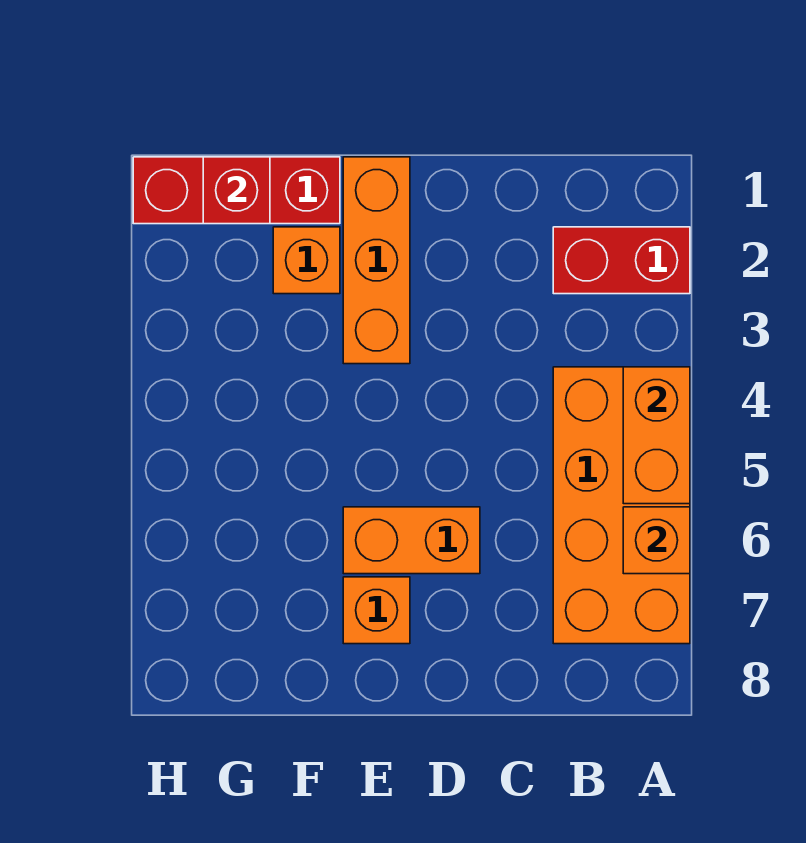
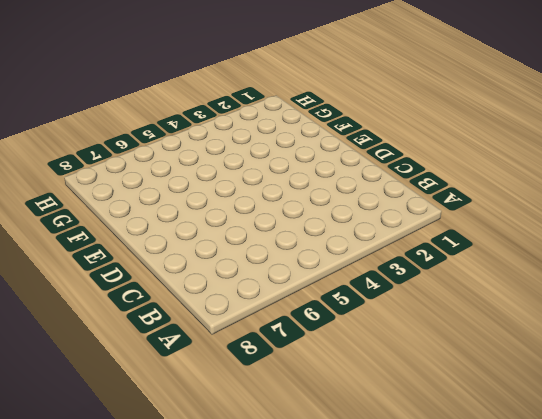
none -> red 1x2 brick [553,227,690,294]
none -> orange 2x4 brick [553,367,690,644]

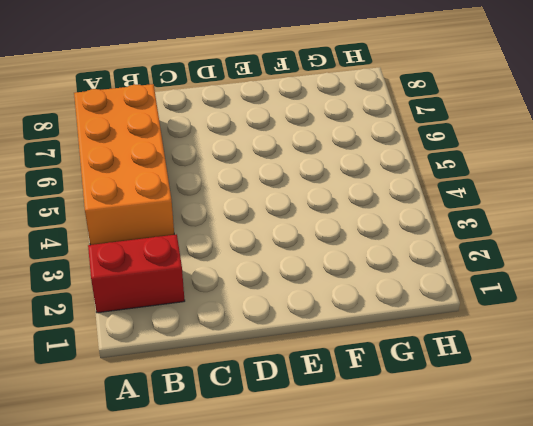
none -> orange 1x2 brick [343,507,480,574]
none -> orange 1x3 brick [343,157,410,364]

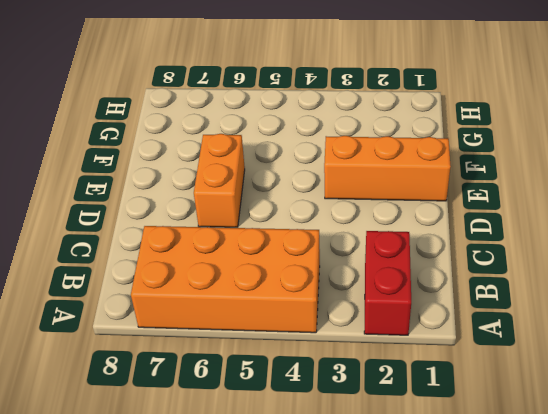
none -> orange 1x1 brick [343,577,410,644]
none -> red 1x3 brick [133,157,340,224]

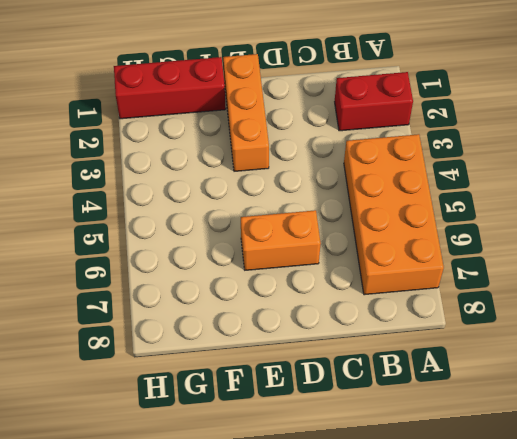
none -> orange 1x1 brick [343,577,410,644]
none -> orange 1x1 brick [273,227,340,294]

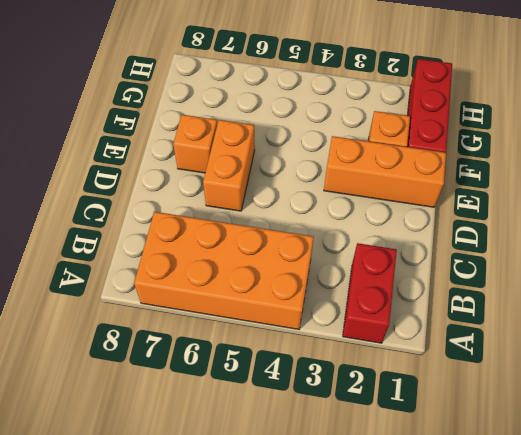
none -> orange 1x2 brick [623,367,690,504]
none -> orange 1x1 brick [623,507,690,574]

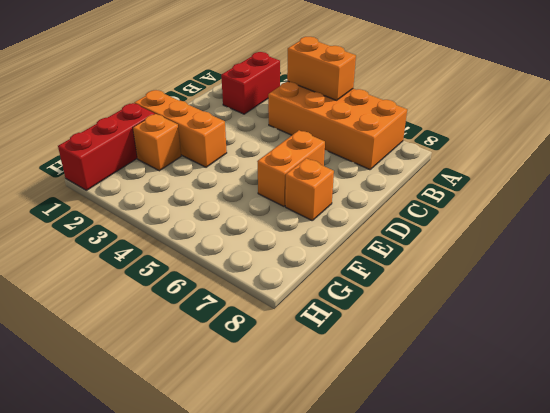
none -> orange 1x1 brick [623,507,690,574]
none -> red 1x1 brick [203,157,270,224]

